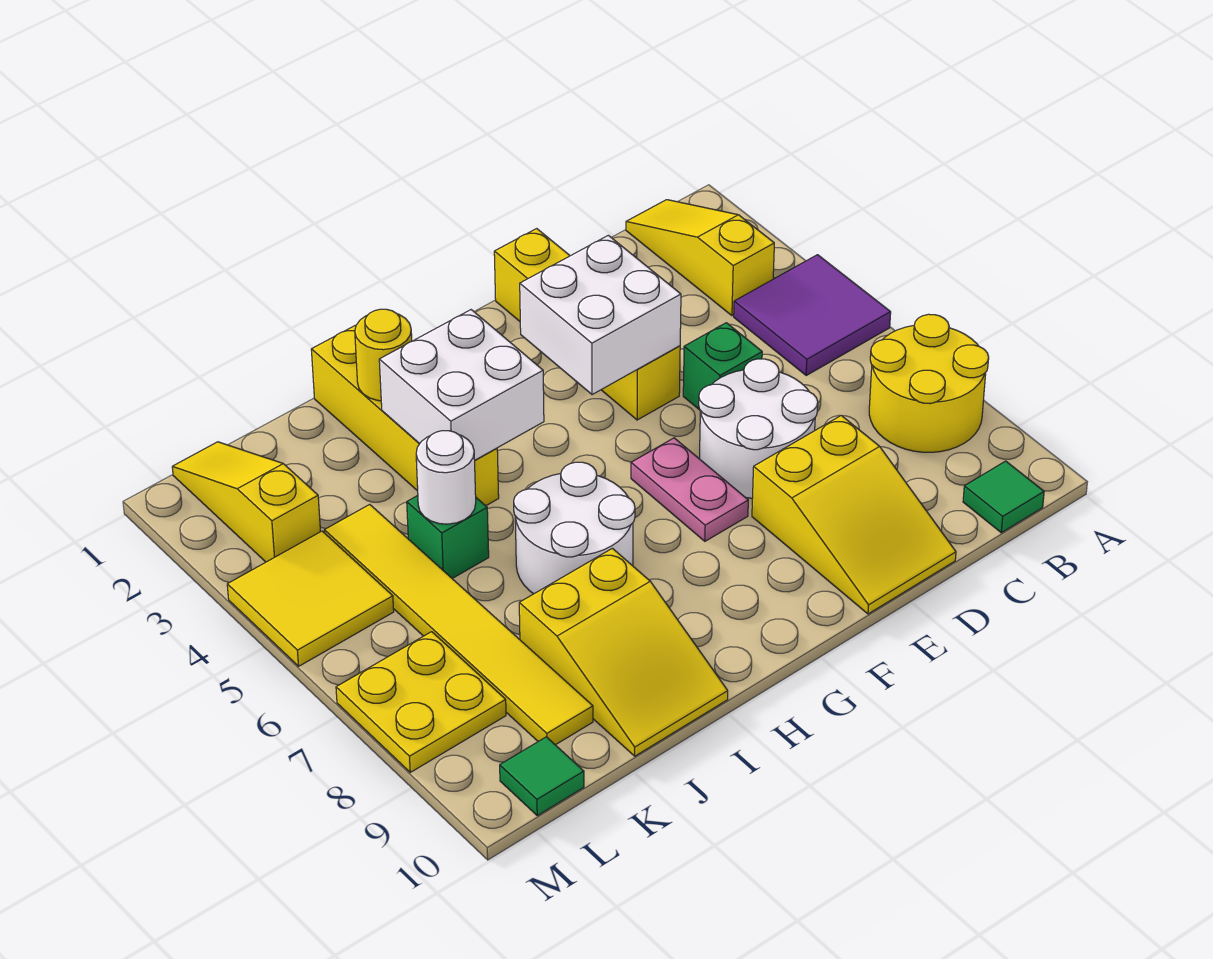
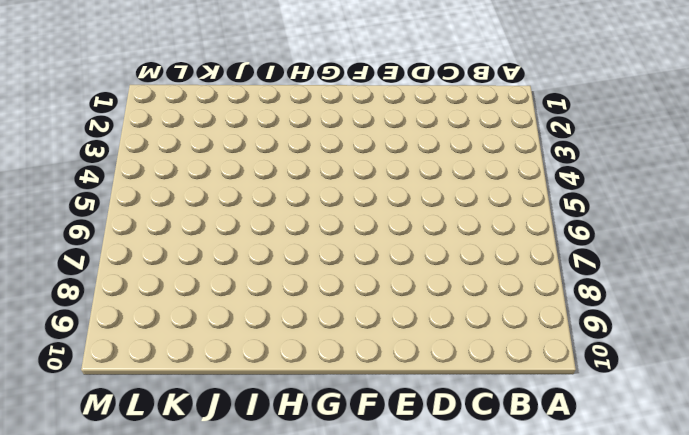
none -> purple 2x2 tile [734,255,891,375]
none -> yellow 2x2 round brick [869,314,989,452]
none -> yellow 1x3 slope [626,200,774,316]

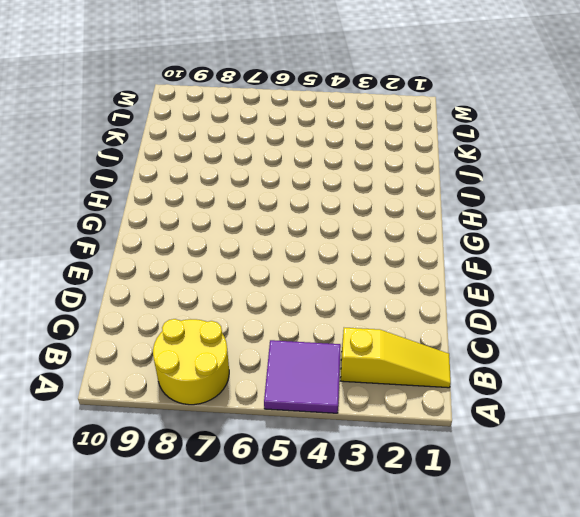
none -> green 1x1 tile [963,461,1044,533]
none -> green 1x1 brick [683,323,762,410]
none -> white 2x2 round brick [699,359,818,498]

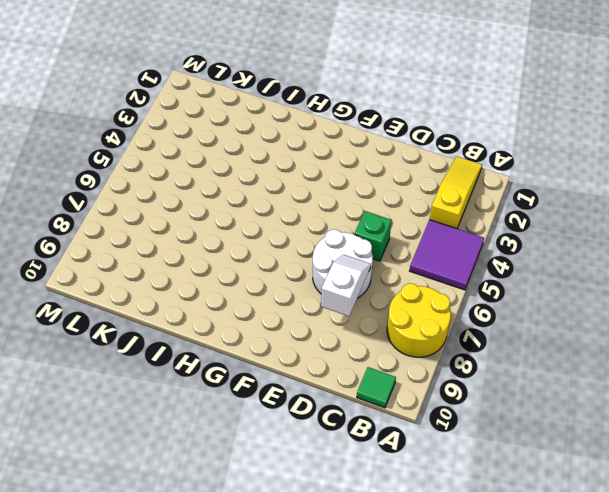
white 1x2 slope [321,255,371,316] -> none
none -> yellow 2x3 slope [752,416,956,614]
none -> yellow 1x4 brick [494,229,680,420]
none -> pink 1x2 plate [631,438,748,541]

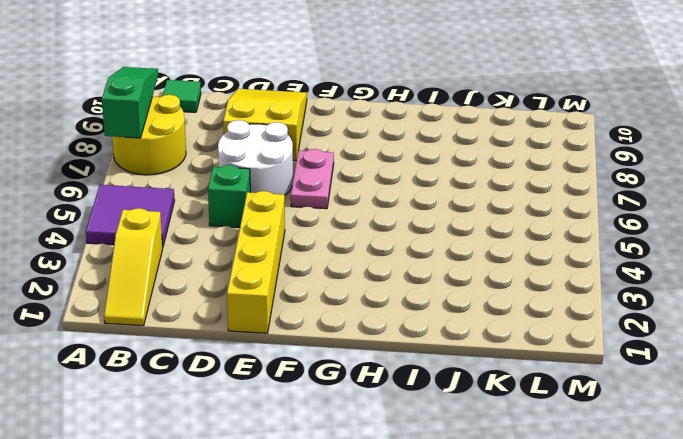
green 1x3 slope [102,67,158,138] -> none
none -> white 2x2 round brick [514,462,635,594]
none -> yellow 1x4 brick [311,325,499,506]
none -> yellow 2x3 slope [519,548,728,756]

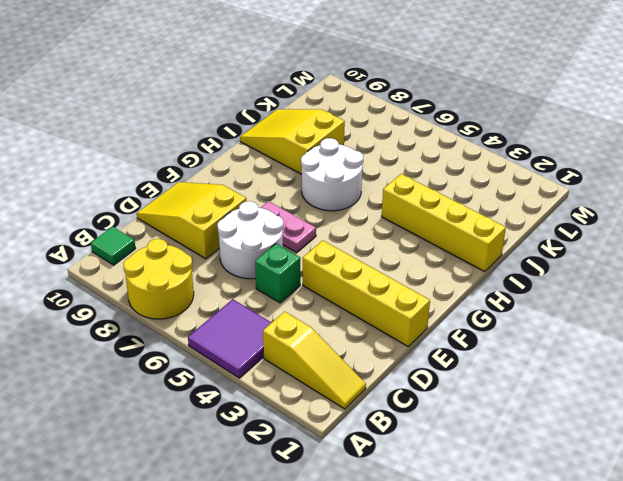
none -> green 1x1 brick [407,496,489,578]
none -> yellow 1x6 tile [324,504,593,745]
none -> yellow 1x3 slope [172,442,321,562]

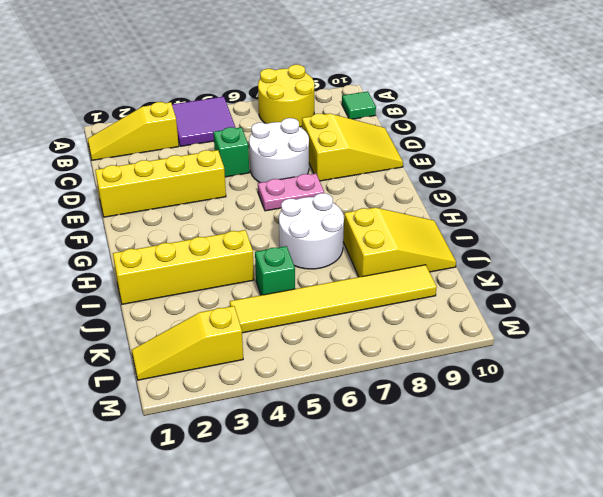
none -> yellow 2x2 tile [227,531,394,666]
none -> yellow 2x2 plate [336,632,506,772]
none -> green 1x1 tile [500,737,584,816]

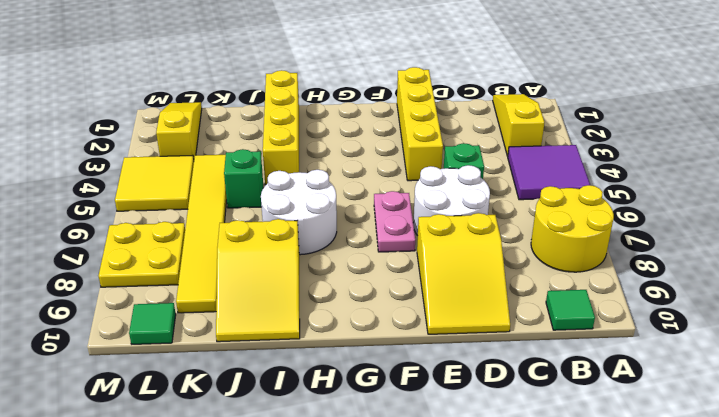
none -> white 2x2 brick [520,235,681,395]
none -> white 2x2 brick [379,310,544,460]
none -> yellow 1x1 round brick [355,309,412,401]

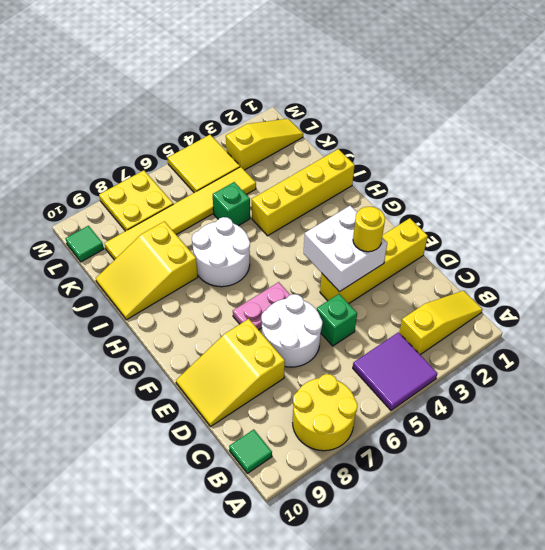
yellow 1x1 round brick [353,207,385,252] -> yellow 1x1 round brick moved to [355,309,412,401]
none -> white 2x2 brick [379,310,544,460]
none -> white 1x1 round brick [416,431,476,524]

